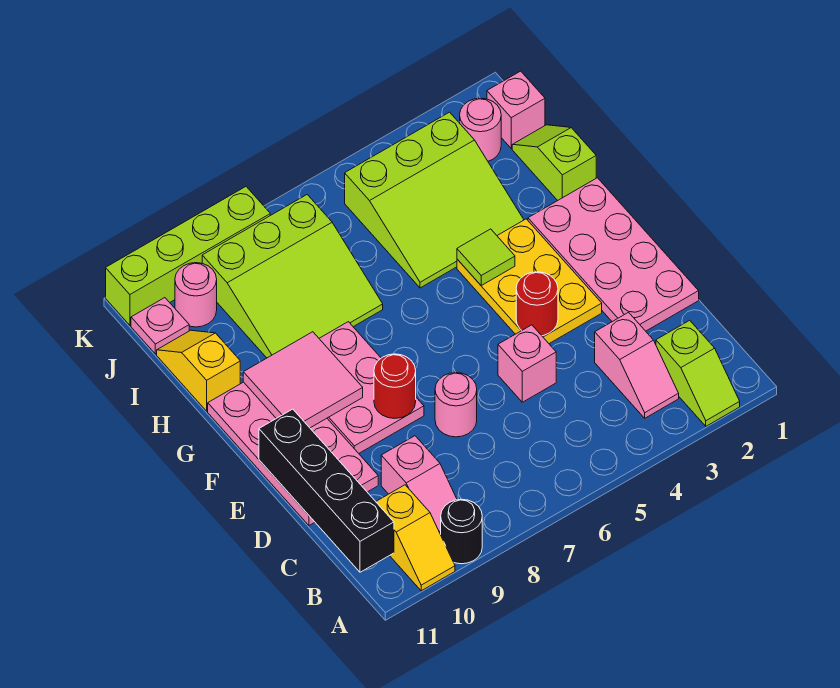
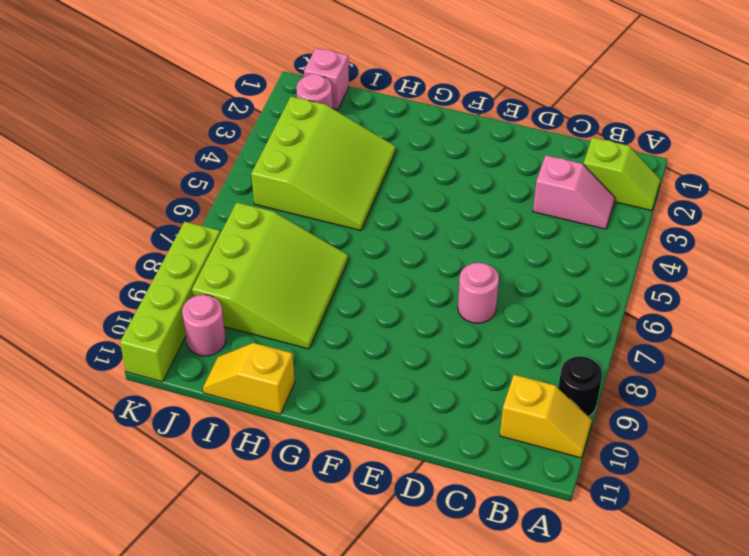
none -> pink 1x2 slope [381,436,457,534]
none -> pink 2x4 plate [528,178,699,331]
none -> pink 1x1 brick [498,325,556,402]

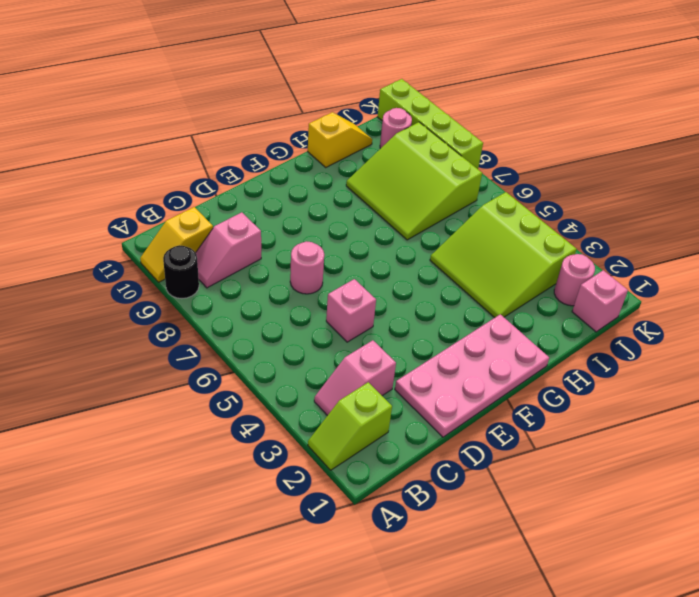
none -> pink 2x4 plate [208,382,378,525]
none -> yellow 2x3 plate [457,219,602,343]
none -> pink 2x3 plate [319,322,424,453]

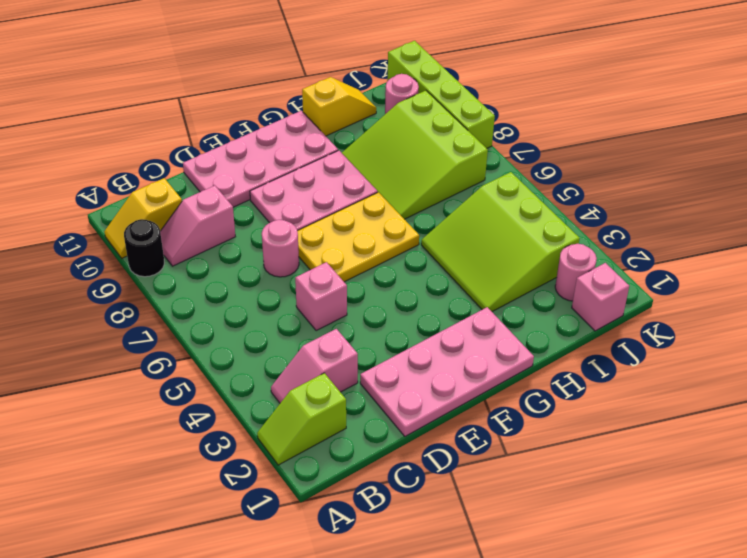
yellow 2x3 plate [298,192,419,282] -> yellow 2x3 plate moved to [457,219,602,343]
none -> lime 1x2 slope [512,125,596,201]
none -> pink 1x1 plate [131,298,189,354]
none -> black 1x4 brick [259,409,394,572]

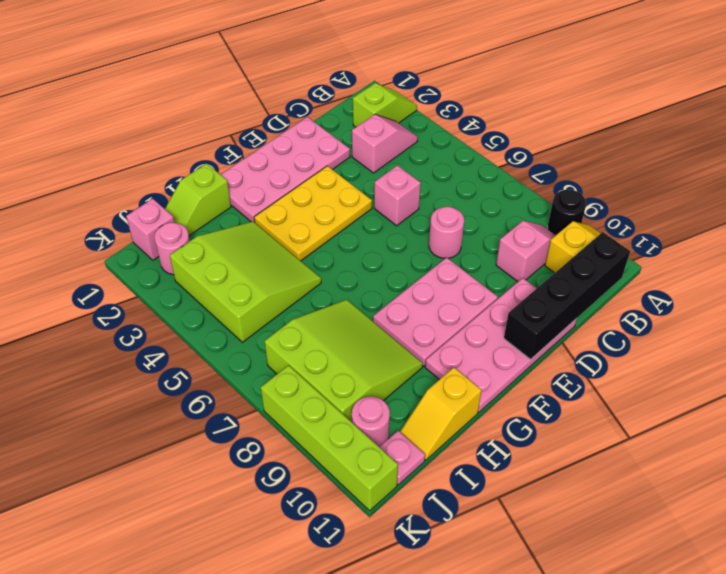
none -> red 1x1 round brick [516,272,558,336]
none -> red 1x1 round brick [374,354,416,418]
none -> pink 2x2 tile [243,332,363,428]

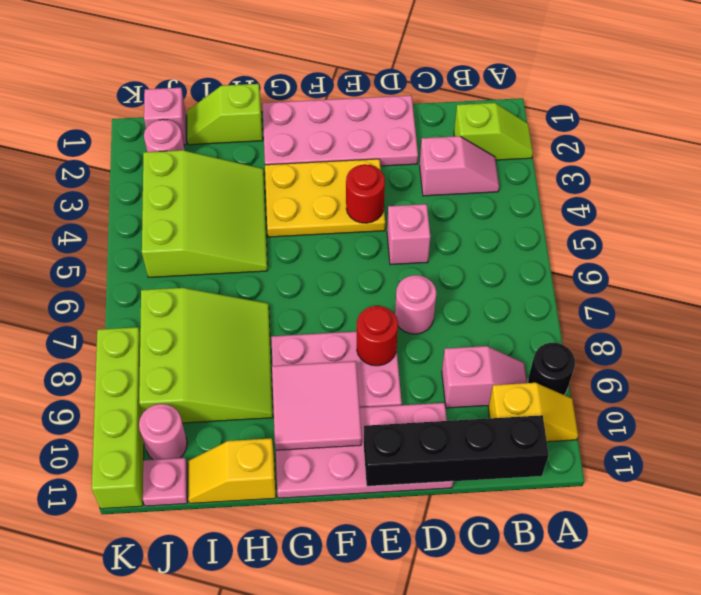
none -> lime 1x1 tile [457,229,515,285]

